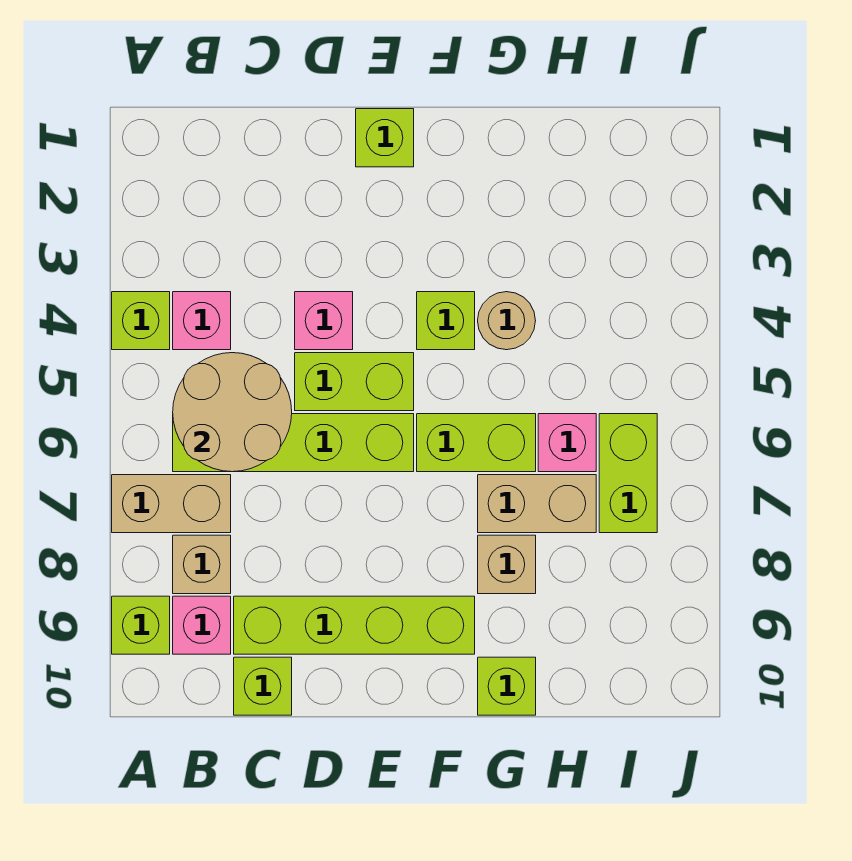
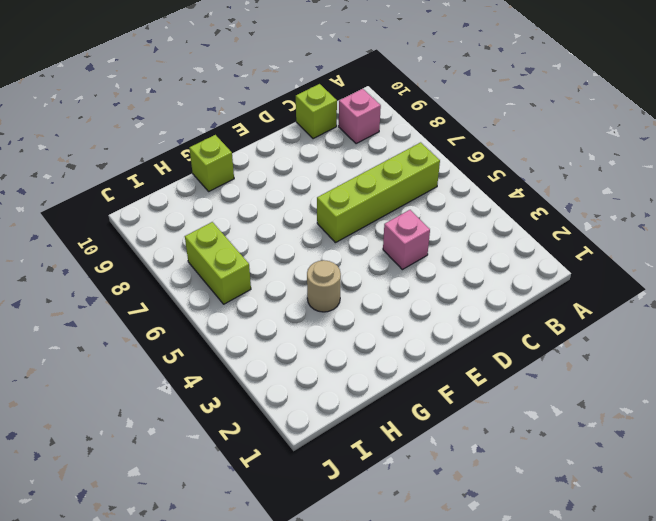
none -> lime 1x1 brick [112,292,170,350]
none -> tan 1x2 brick [112,475,231,533]
none -> lime 1x1 brick [112,596,170,654]

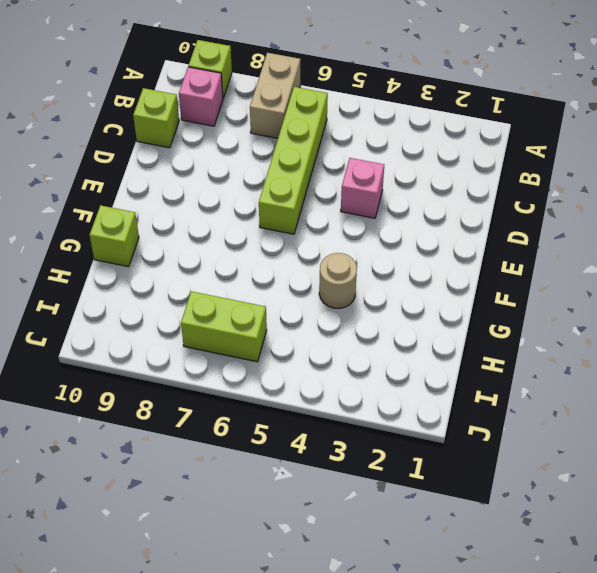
none -> lime 1x1 brick [112,292,170,350]
none -> pink 1x1 brick [173,292,231,350]
none -> tan 1x1 brick [173,535,231,594]

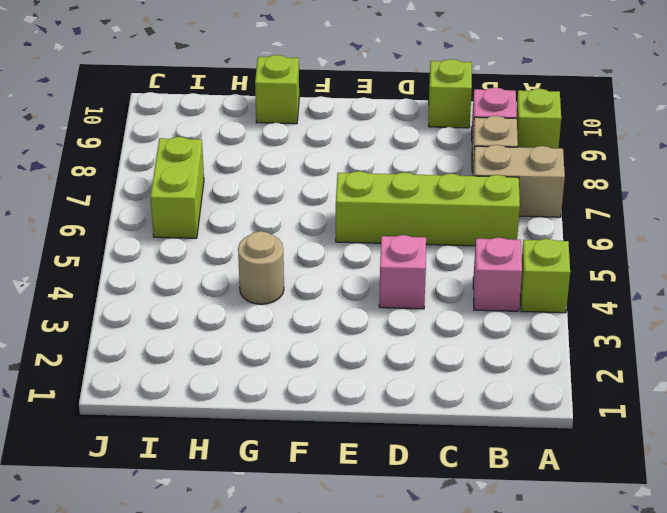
none -> lime 1x4 brick [234,596,475,654]
none -> lime 1x2 brick [295,353,414,411]
none -> lime 1x1 brick [356,109,414,167]

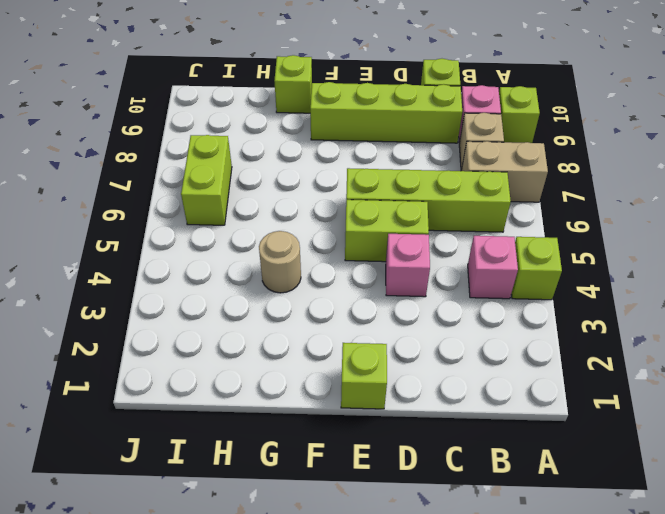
none -> lime 1x1 brick [417,292,475,350]
none -> lime 1x2 brick [417,414,536,472]
none -> tan 1x2 brick [478,475,596,533]

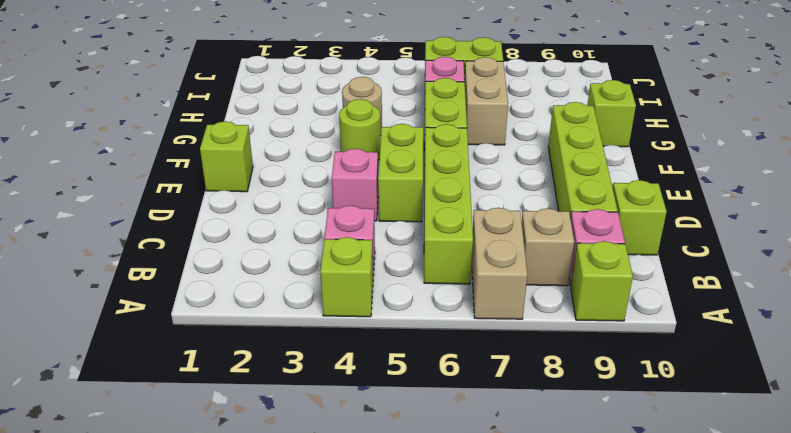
lime 1x1 round brick [339,99,381,161] -> lime 1x1 brick [417,292,475,350]
none -> tan 1x1 brick [478,535,536,594]
none -> tan 2x2 round brick [173,353,292,472]

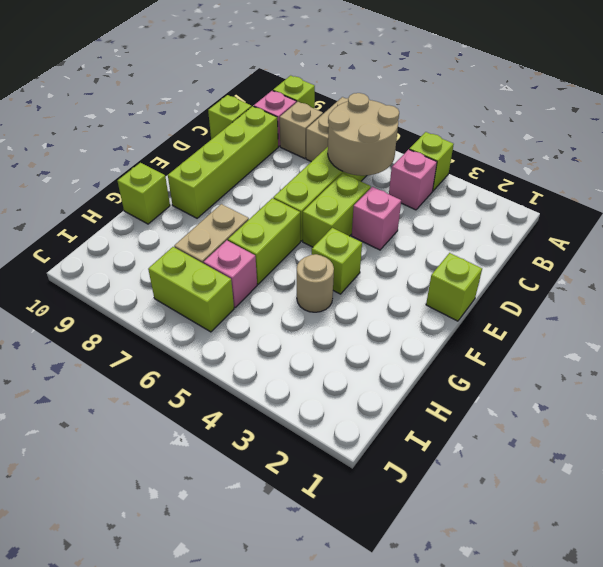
none -> tan 1x1 brick [478,535,536,594]

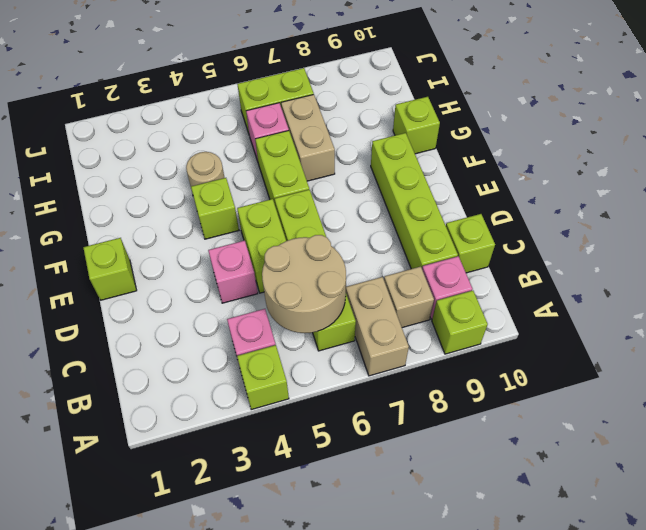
none -> tan 1x1 brick [478,535,536,594]

